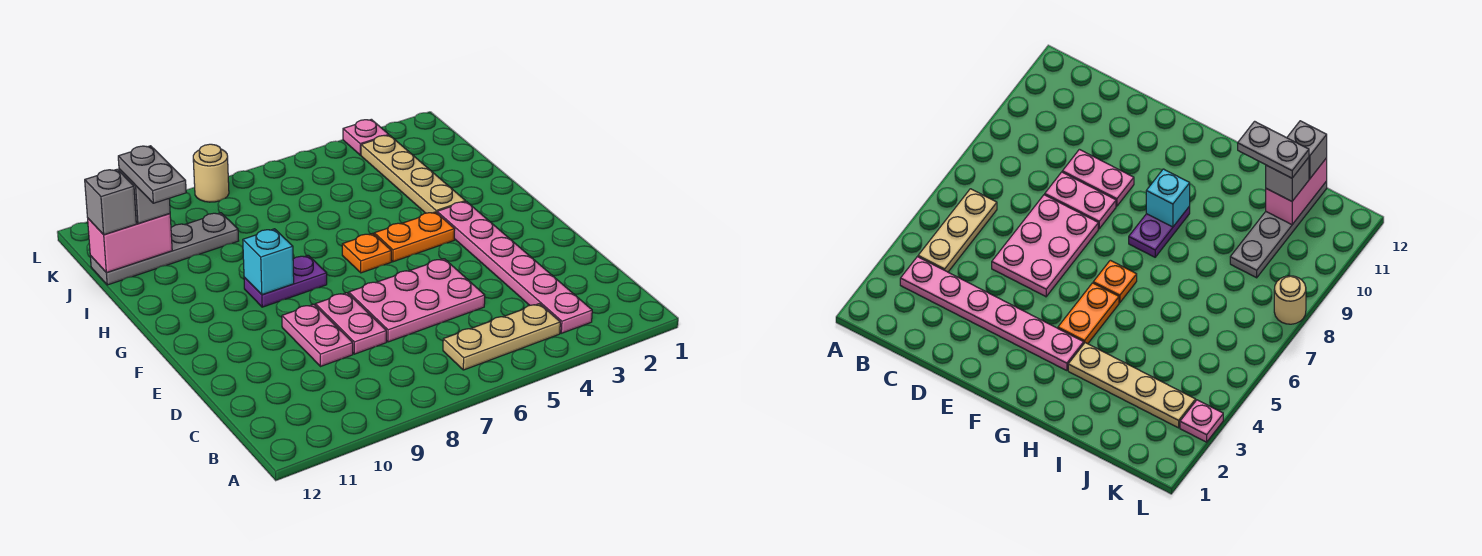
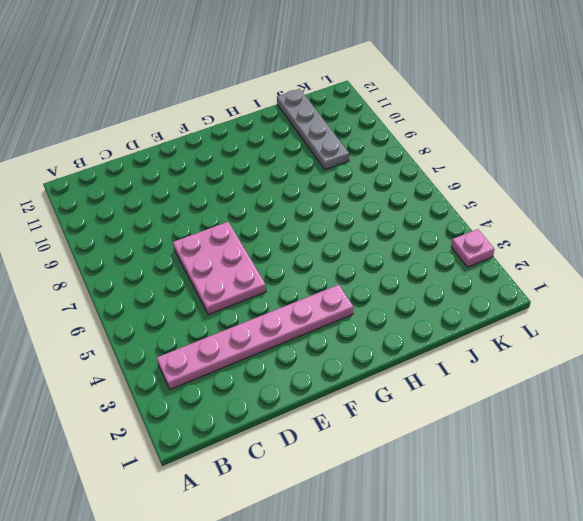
none -> tan 1x3 plate [443,304,560,370]
none -> pink 1x2 plate [316,293,386,354]
none -> pink 1x2 plate [282,304,353,367]

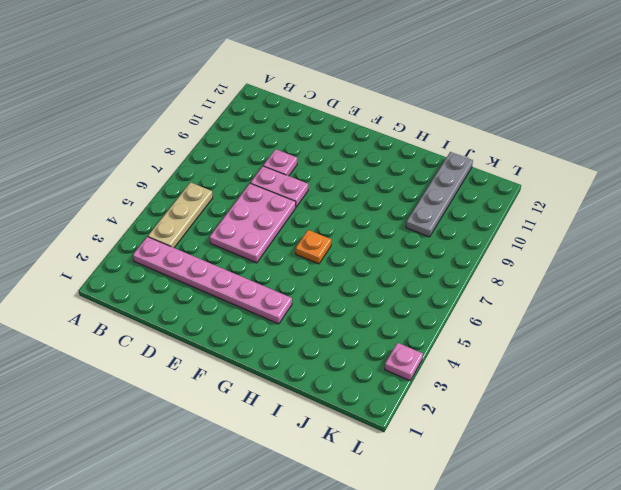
pink 1x1 plate [263,149,297,176] -> pink 1x2 plate [282,304,353,367]
none -> orange 1x2 plate [374,212,455,262]
none -> purple 1x2 plate [244,255,327,307]
none -> tan 1x4 plate [361,135,465,213]

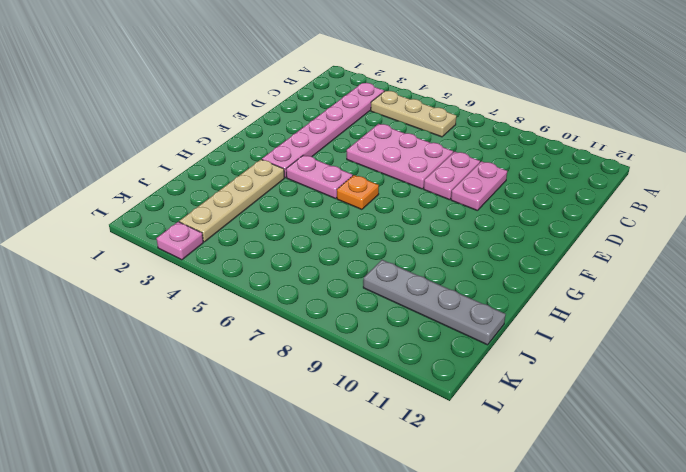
pink 1x2 plate [286,155,353,199] -> orange 1x2 plate [374,212,455,262]
none -> purple 1x2 plate [244,255,327,307]
none -> tan 1x1 round brick [193,144,229,202]
none -> cyan 1x1 brick [243,229,294,295]

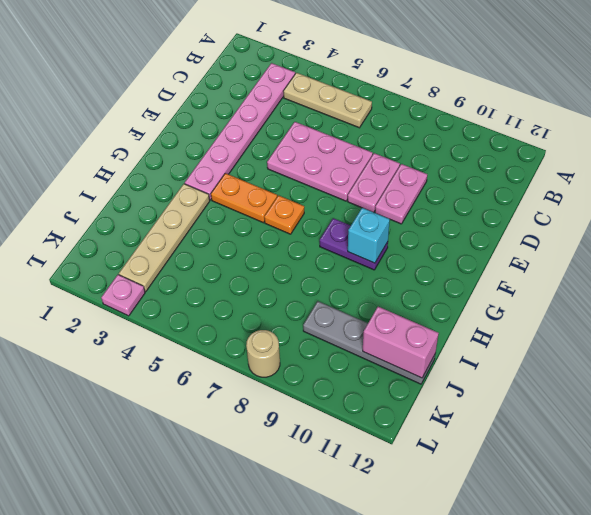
none -> grey 1x1 brick [119,169,170,224]
none -> grey 1x1 brick [85,169,136,235]
none -> grey 1x2 plate [118,146,186,203]

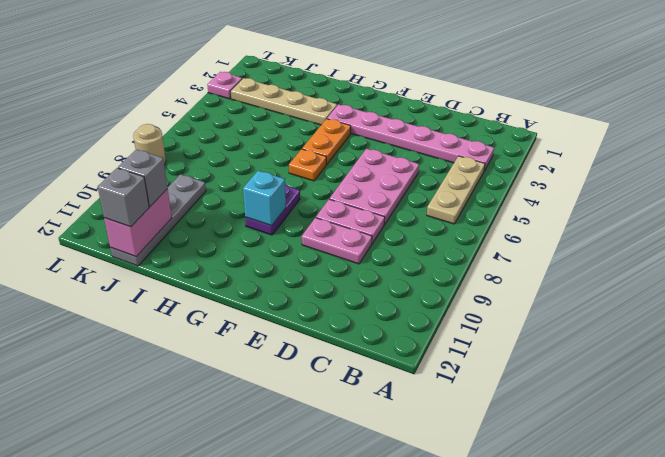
none -> grey 1x2 plate [118,146,186,203]

